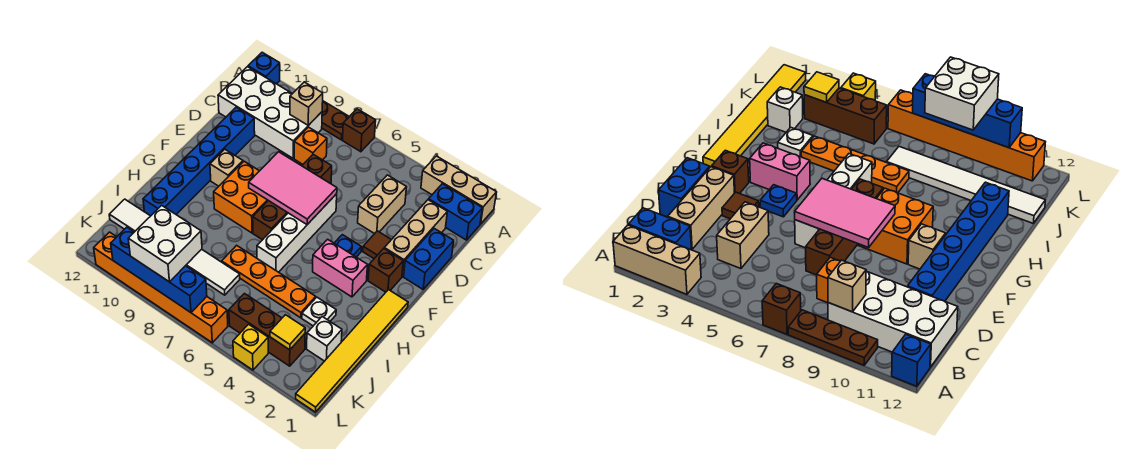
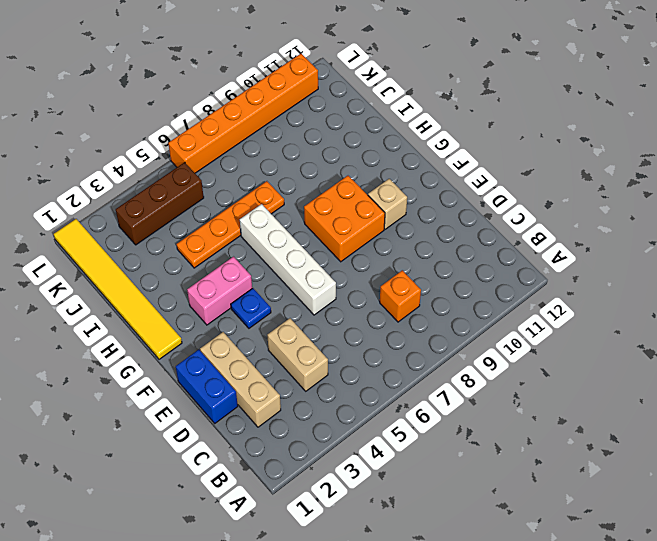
none -> tan 1x3 brick [421,156,497,224]
none -> brown 1x1 brick [343,109,376,152]
none -> brown 1x3 plate [322,101,349,140]
none -> blue 1x1 brick [248,52,280,84]

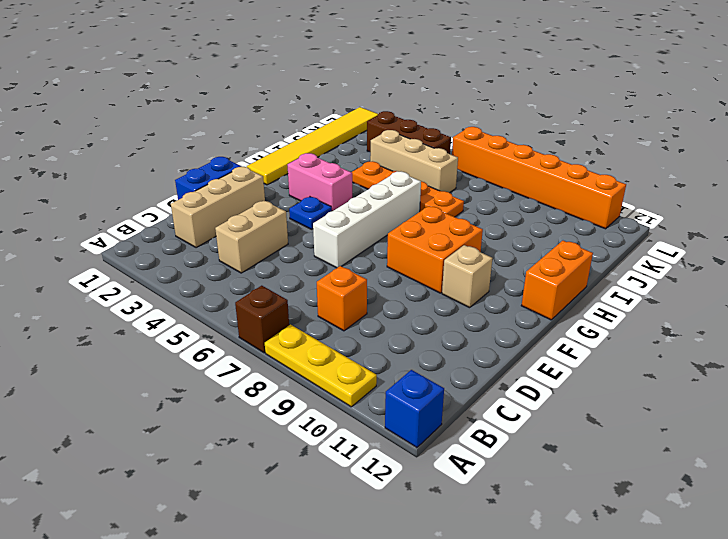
yellow 1x3 plate [265,325,377,407] -> brown 1x3 plate [322,101,349,140]
orange 1x2 brick [521,241,593,320] -> none
tan 1x3 brick [370,130,458,193] -> tan 1x3 brick moved to [421,156,497,224]
none -> blue 1x2 brick [429,184,482,240]
none -> white 2x4 brick [218,67,322,158]
none -> brown 1x4 brick [253,154,332,240]
none -> blue 1x6 brick [143,107,255,216]

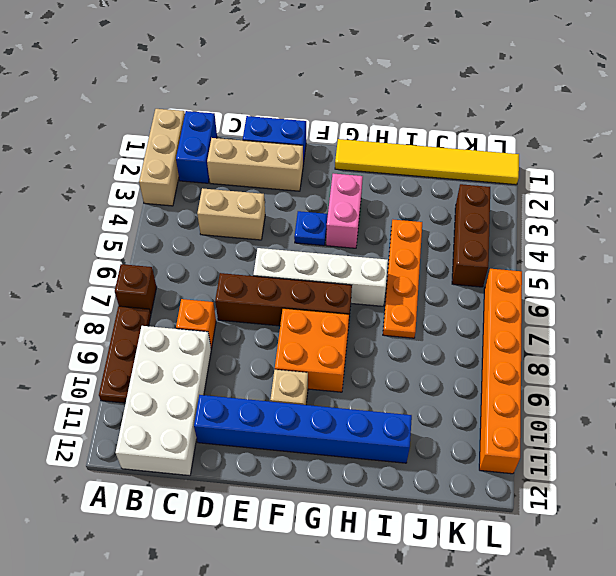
none -> blue 1x1 brick [248,52,280,84]
none -> brown 1x1 tile [363,231,391,259]
none -> brown 1x1 brick [368,249,403,292]
none -> white 1x1 plate [302,297,336,326]

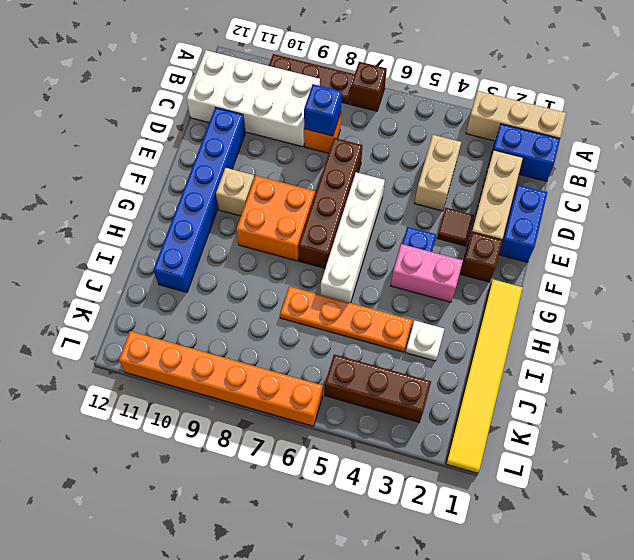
blue 1x1 brick [304,84,342,136] -> blue 1x1 brick moved to [248,52,280,84]
none -> white 1x1 brick [307,317,342,361]
none -> white 1x6 tile [109,199,240,295]
none -> yellow 1x1 brick [233,324,268,370]
none -> tan 1x1 brick [290,82,323,125]

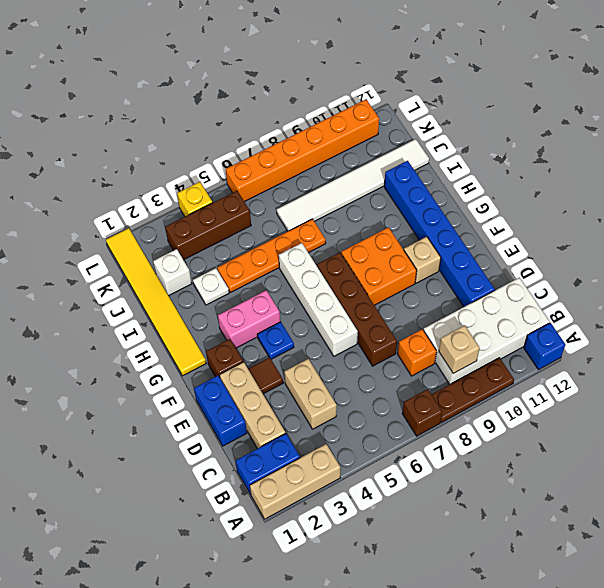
none -> pink 2x3 tile [249,152,337,225]
none -> yellow 1x1 tile [270,315,305,350]
none -> blue 1x4 brick [111,227,207,312]
none -> white 2x2 brick [128,205,202,282]

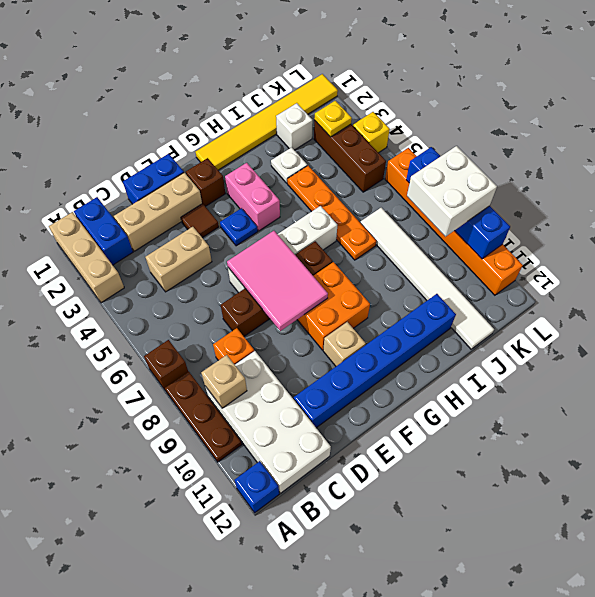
yellow 1x1 plate [314,101,352,137] -> yellow 1x1 tile [270,315,305,350]

